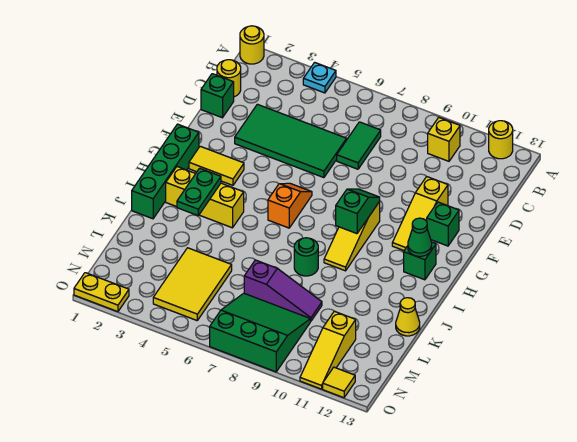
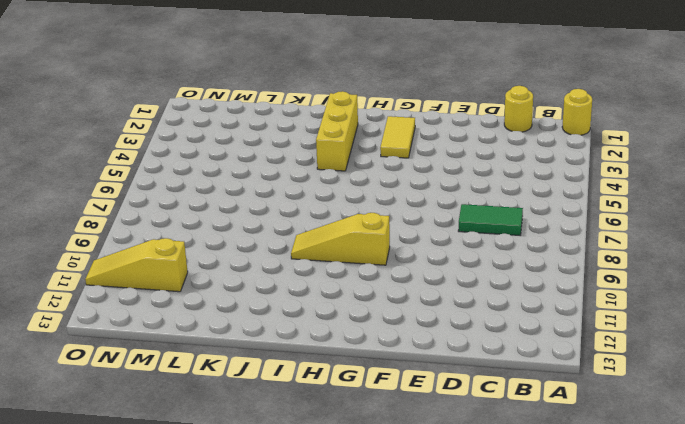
none -> cyan 1x1 plate [303,62,336,93]
none -> yellow 1x1 round brick [489,121,513,159]
none -> yellow 1x1 brick [428,117,460,161]

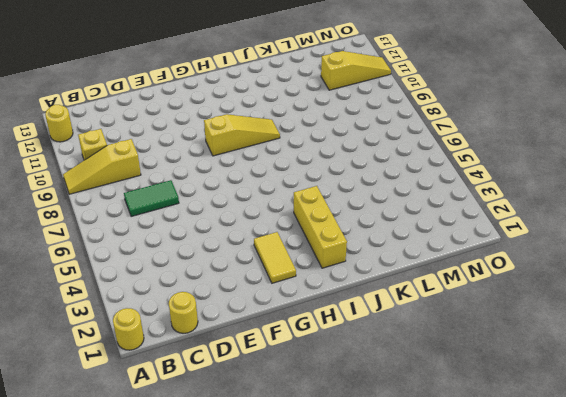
yellow 1x3 slope [63,139,141,194] -> yellow 1x3 slope turned to [392,177,448,250]
none -> cyan 1x1 plate [303,62,336,93]
none -> green 1x1 brick [201,74,234,118]
none -> green 2x4 tile [235,104,347,178]

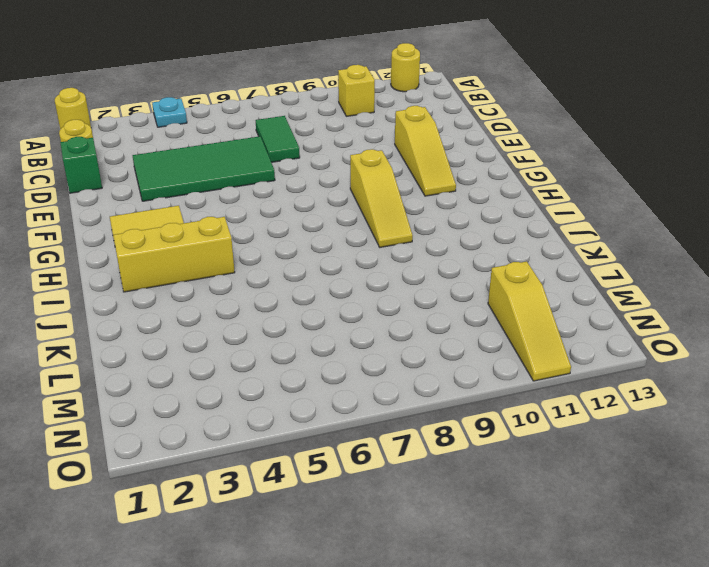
none -> green 1x1 brick [427,202,459,246]
none -> green 1x4 brick [132,124,199,219]
none -> orange 1x2 slope [268,183,312,228]

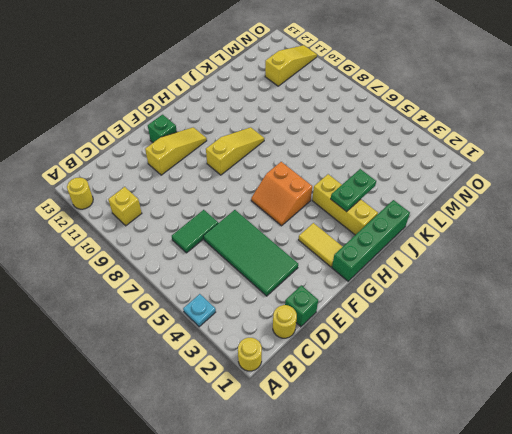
orange 2x2 slope [251,162,312,226] -> orange 1x2 slope [268,183,312,228]
none -> green 1x1 brick [404,242,436,280]
none -> green 1x1 round brick [294,238,318,276]
none -> yellow 1x1 cone [396,298,420,336]

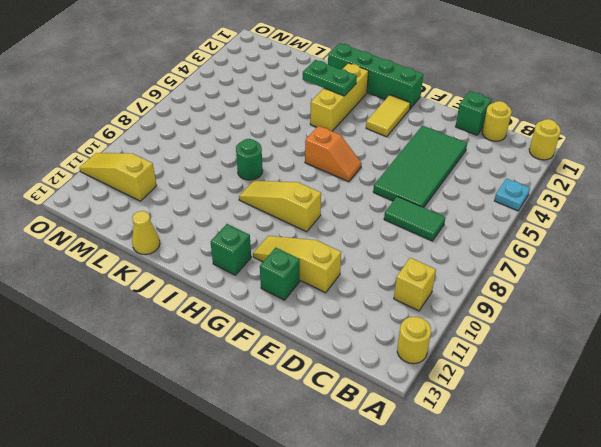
none -> yellow 2x3 tile [153,248,232,320]
none -> purple 1x3 slope [244,260,322,321]
none -> green 3x3 slope [210,293,310,372]

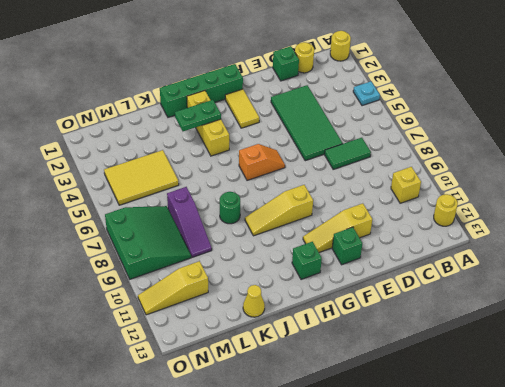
none -> yellow 1x2 plate [74,273,129,312]
none -> yellow 1x1 tile [323,367,355,398]
none -> green 1x2 slope [336,189,380,234]

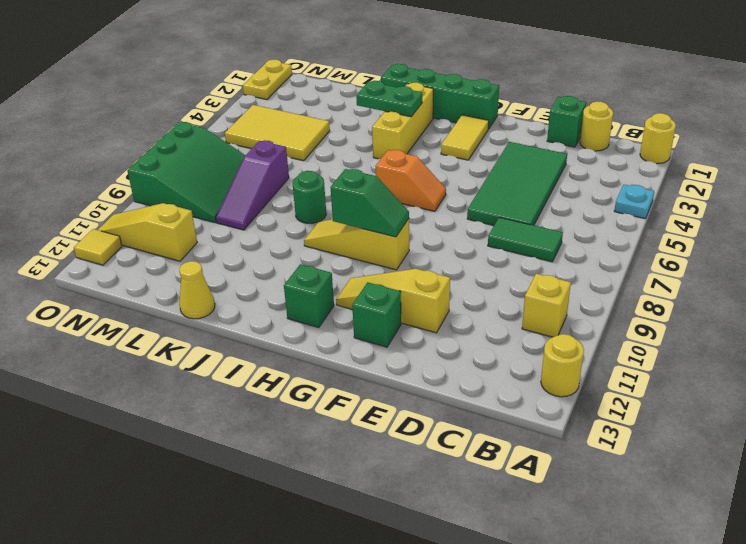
none -> green 1x1 cone [408,218,432,256]

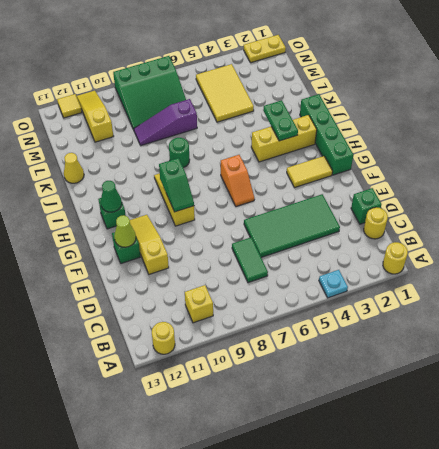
lime 1x1 cone [114,215,136,247] -> none

